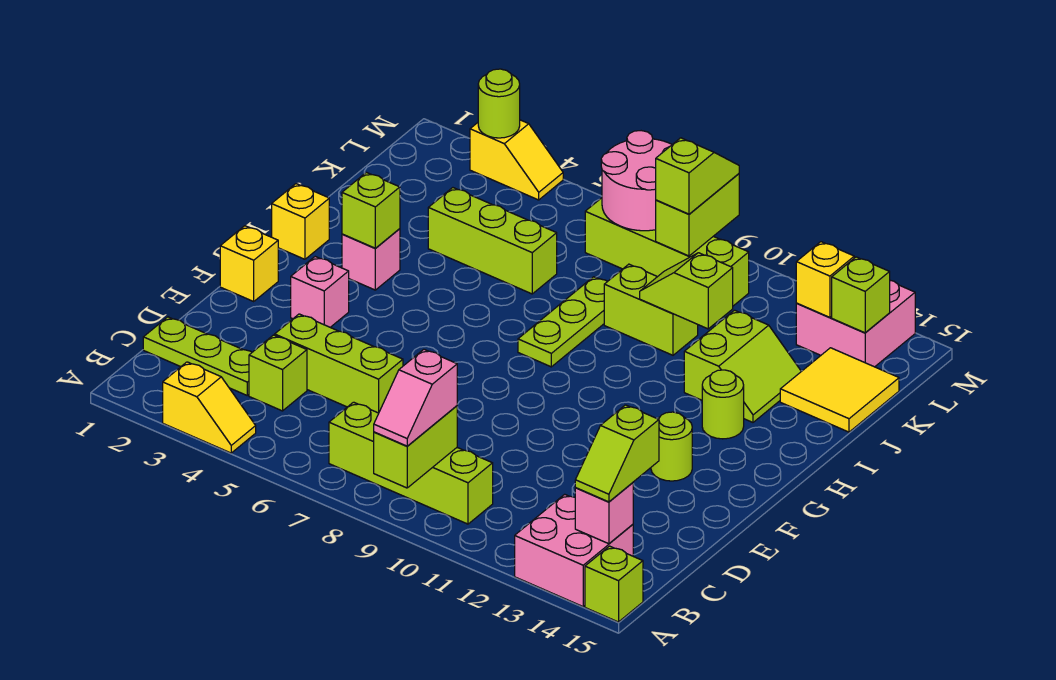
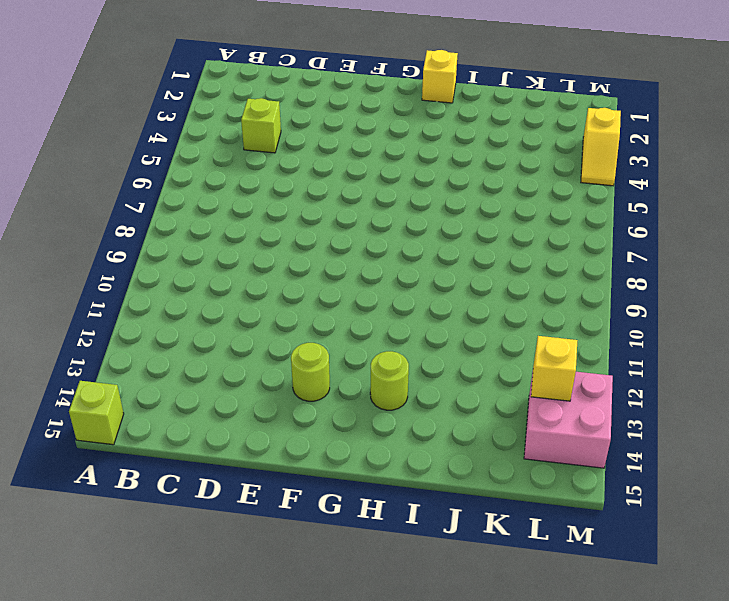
none -> yellow 1x2 slope [163,362,256,453]
none -> pink 2x2 brick [515,494,633,606]
none -> lime 1x4 brick [329,402,493,524]
none -> lime 1x3 plate [143,317,252,395]

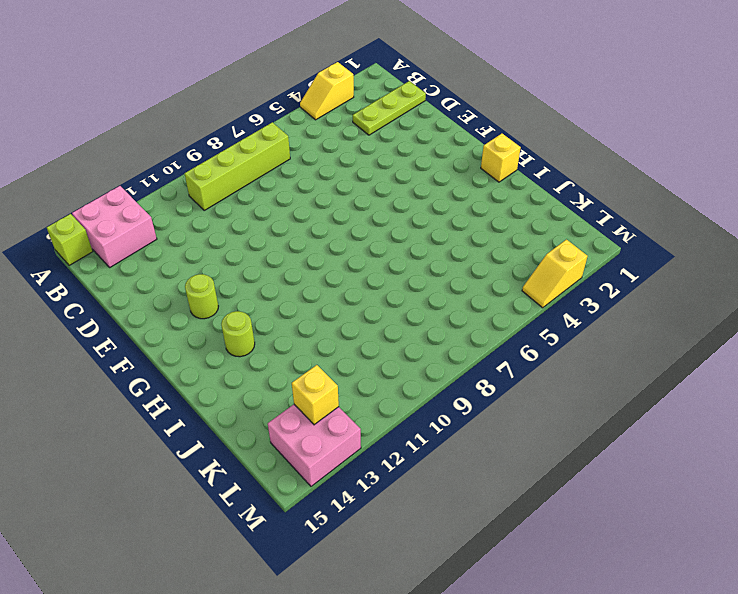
none -> lime 1x1 brick [249,335,307,411]
none -> lime 1x3 brick [275,314,403,413]
none -> yellow 1x1 brick [220,226,278,301]
none -> pink 1x1 brick [291,257,349,327]

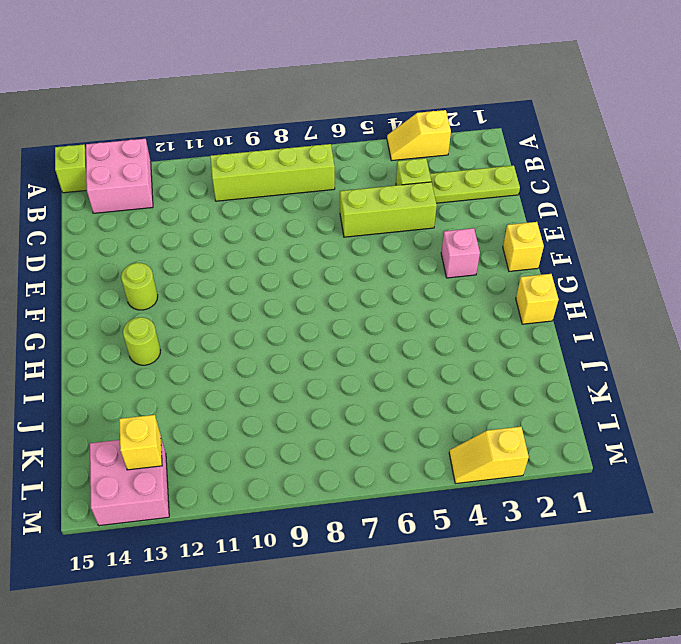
none -> pink 1x1 brick [342,229,400,290]
none -> lime 1x3 plate [518,277,607,367]
none -> lime 2x2 slope [684,310,801,422]
none -> lime 1x3 brick [428,188,557,294]

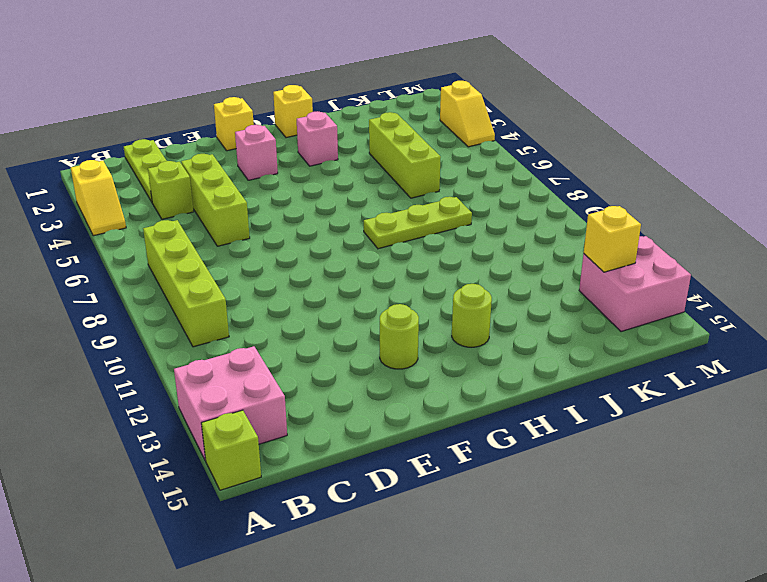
none -> lime 2x2 slope [684,310,801,422]
none -> lime 1x2 brick [604,264,698,355]
none -> yellow 2x2 tile [780,348,899,432]
none -> lime 1x4 brick [585,198,749,306]

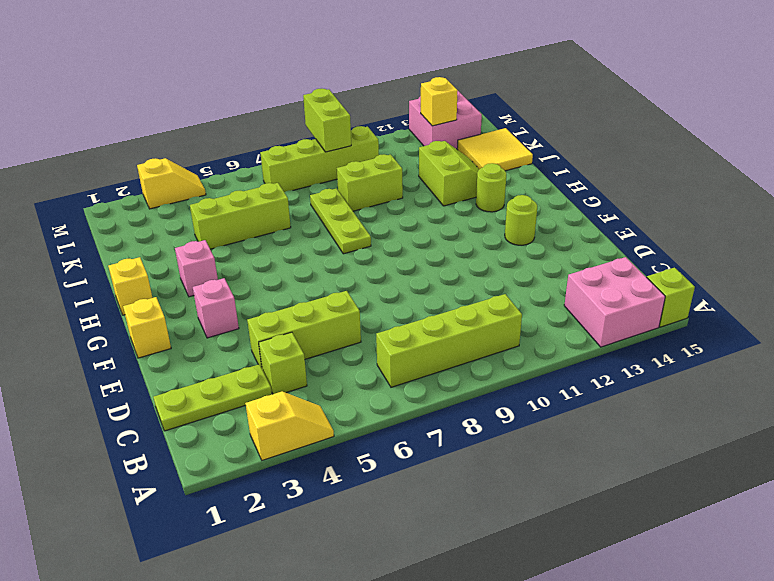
none -> lime 1x2 brick [374,406,457,488]
none -> pink 1x1 brick [575,483,633,544]
none -> lime 1x1 brick [342,172,400,248]
none -> lime 1x2 slope [640,253,733,329]

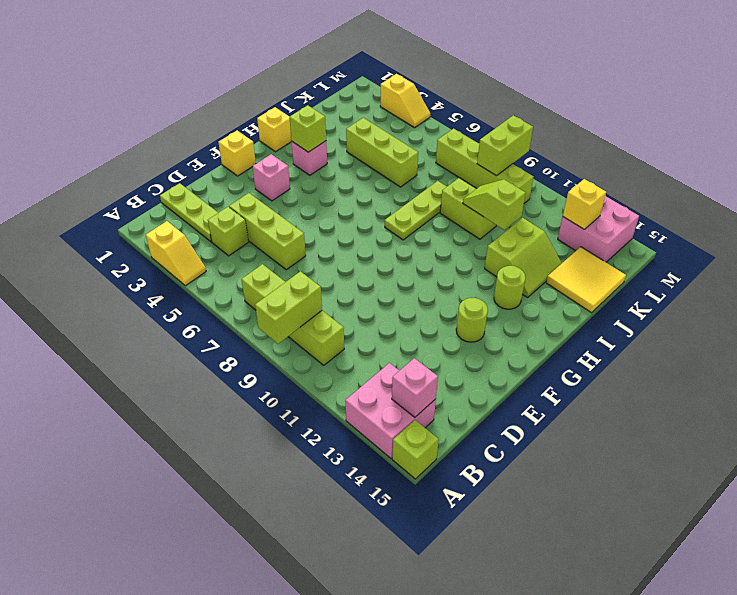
none -> pink 2x2 round brick [601,131,672,231]
none -> lime 1x1 brick [832,257,890,333]
none -> lime 1x1 round brick [478,69,520,138]
none -> pink 1x2 slope [374,349,457,446]

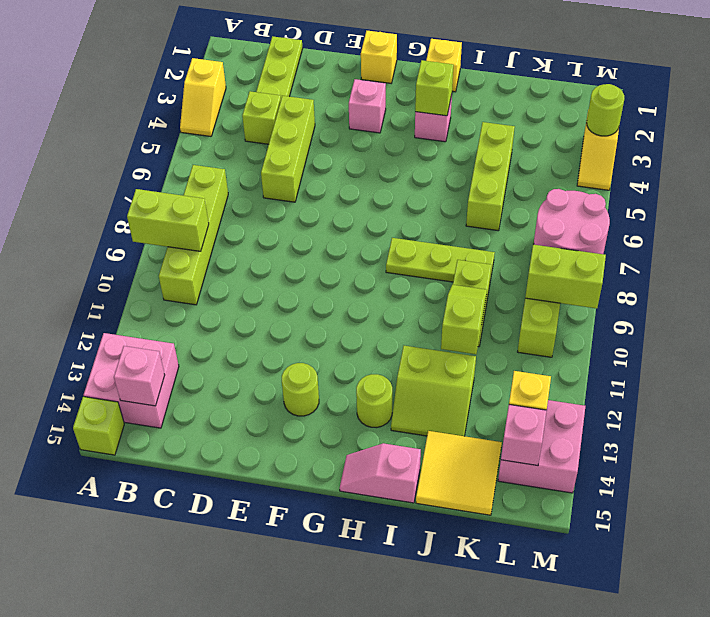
pink 1x2 slope [340,443,421,503] -> pink 1x2 slope moved to [374,349,457,446]
pink 1x1 brick [501,405,547,466] -> lime 1x1 brick [832,257,890,333]
none -> lime 1x2 slope [575,405,659,502]
none -> lime 1x2 slope [656,138,739,214]

